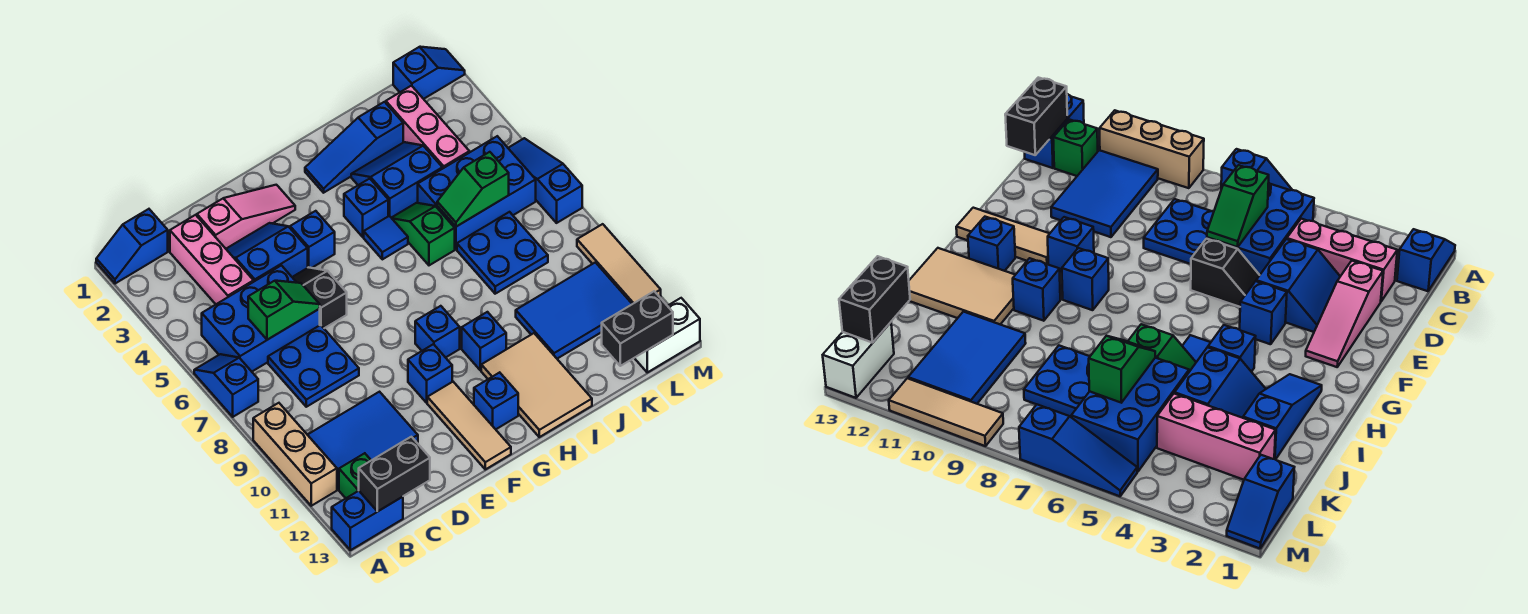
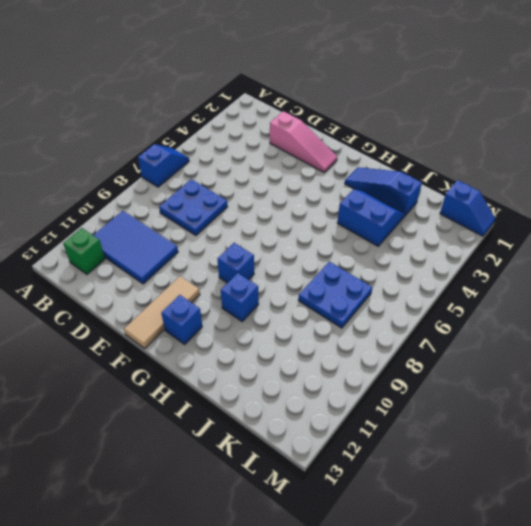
none -> blue 1x2 slope [96,209,168,284]
none -> tan 1x3 brick [253,403,337,506]
none -> blue 1x2 brick [332,491,403,550]
none -> blue 2x3 brick [202,265,320,371]

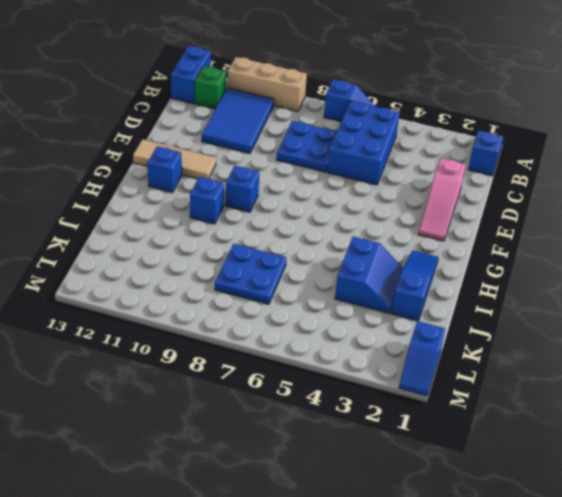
none -> pink 1x3 brick [170,215,254,304]
none -> blue 2x2 slope [226,223,308,281]
none -> black 1x2 slope [292,267,347,328]
none -> blue 1x1 brick [290,211,335,268]

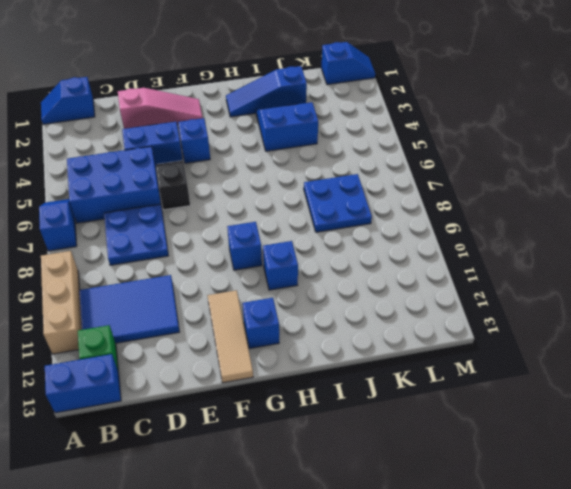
none -> pink 1x3 brick [170,215,254,304]
none -> blue 1x1 brick [408,344,452,403]
none -> blue 1x1 brick [344,179,388,237]
none -> blue 1x1 tile [364,216,408,259]

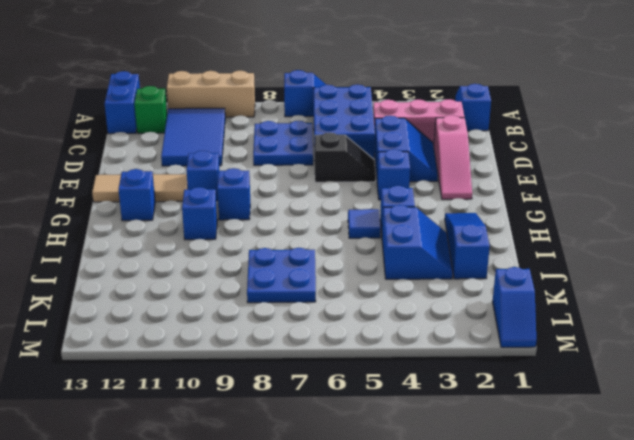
none -> tan 2x3 tile [481,333,592,437]
none -> green 1x2 slope [392,203,455,265]
none -> blue 2x3 brick [418,136,536,249]
none -> blue 2x3 tile [516,262,632,359]

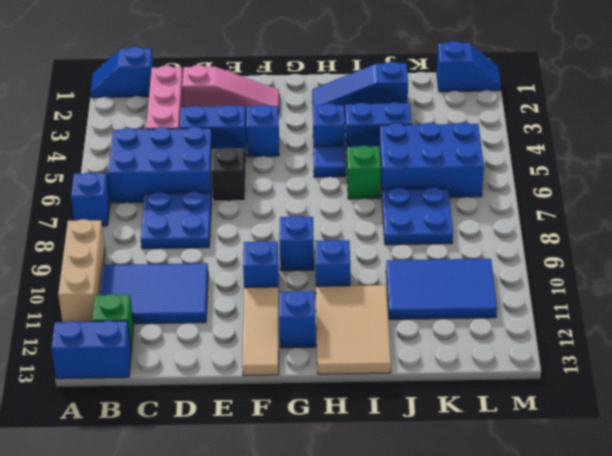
none -> pink 1x3 brick [386,86,469,169]
none -> white 1x2 brick [635,298,700,372]
none -> blue 1x3 slope [508,138,582,223]
none -> tan 1x3 tile [577,224,661,304]

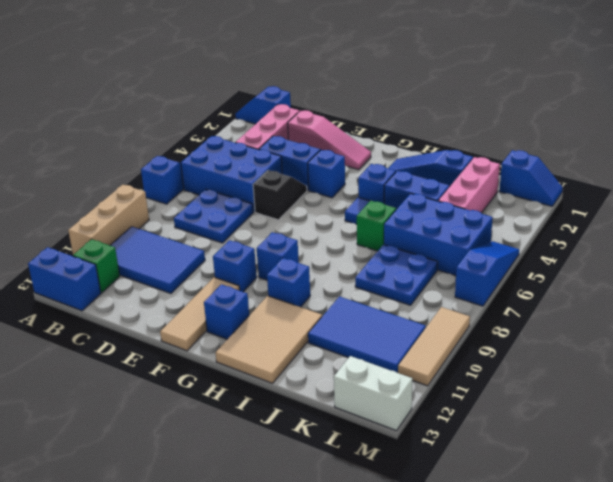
none -> black 1x2 brick [359,437,430,511]
none -> green 1x2 slope [248,281,320,340]
none -> green 1x2 slope [437,152,509,227]
none -> black 1x2 brick [602,291,673,366]

